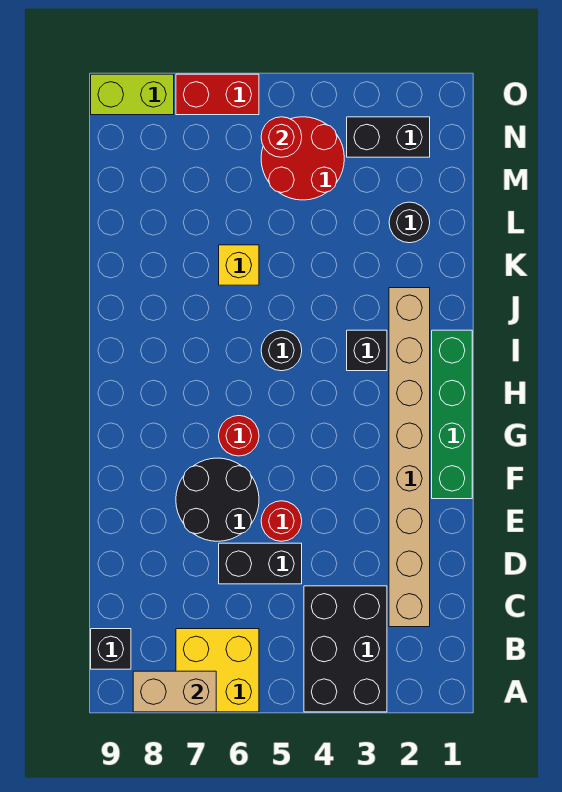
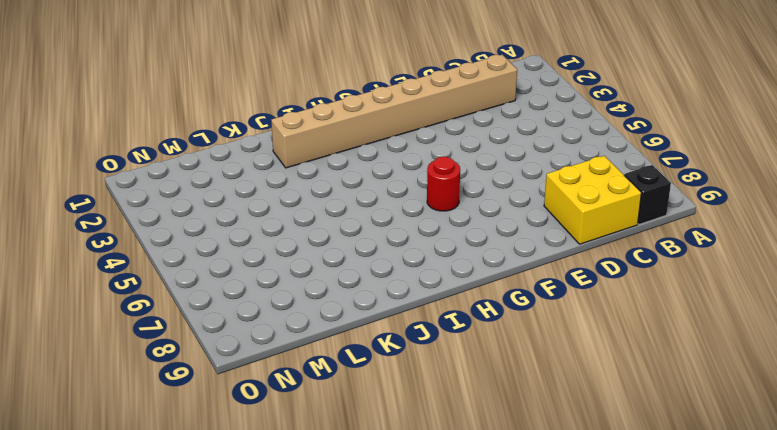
yellow 2x2 brick [544,156,641,244] -> yellow 2x2 brick moved to [176,629,259,712]
none -> black 2x3 brick [304,586,387,712]
none -> black 1x2 brick [219,543,302,584]
none -> red 1x1 round brick [261,501,302,541]

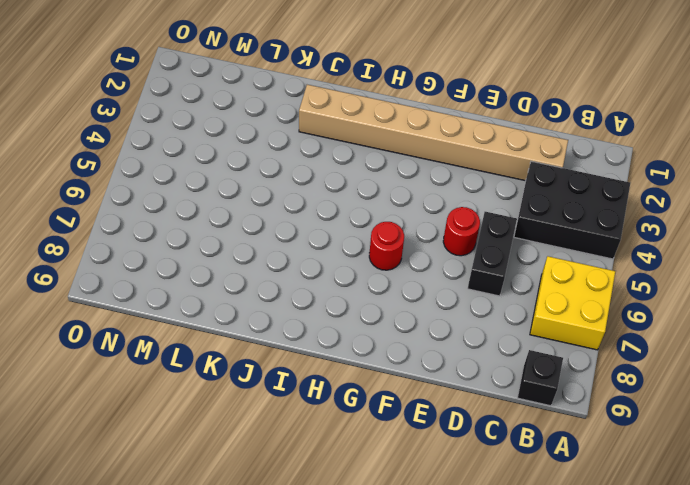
none -> black 2x2 round brick [176,458,259,541]
none -> green 1x4 brick [432,330,472,499]
none -> black 1x1 brick [347,330,387,371]

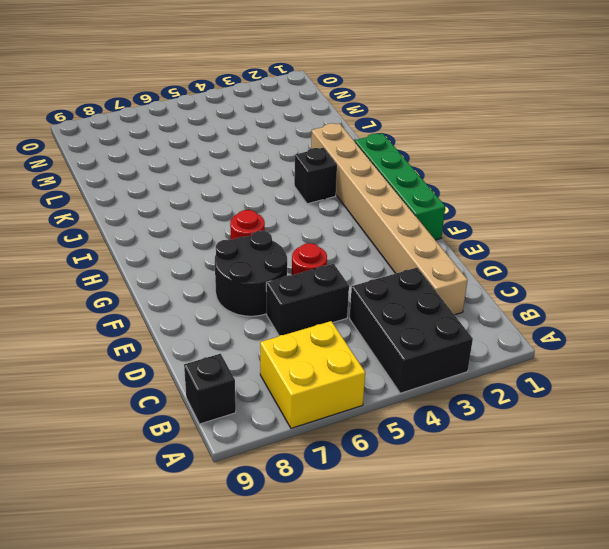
none -> black 1x1 round brick [261,330,302,371]
none -> yellow 1x1 brick [219,245,259,285]
none -> black 1x1 round brick [389,202,430,243]

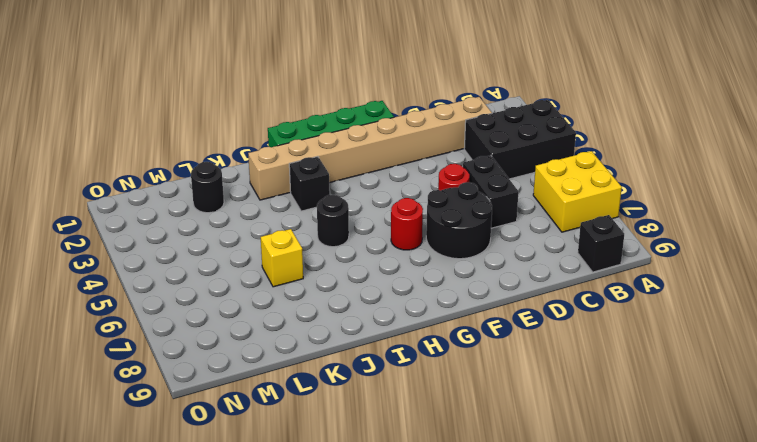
none -> red 2x2 round brick [261,117,344,200]
none -> black 1x2 brick [347,117,430,157]
none -> red 1x2 brick [176,74,259,115]

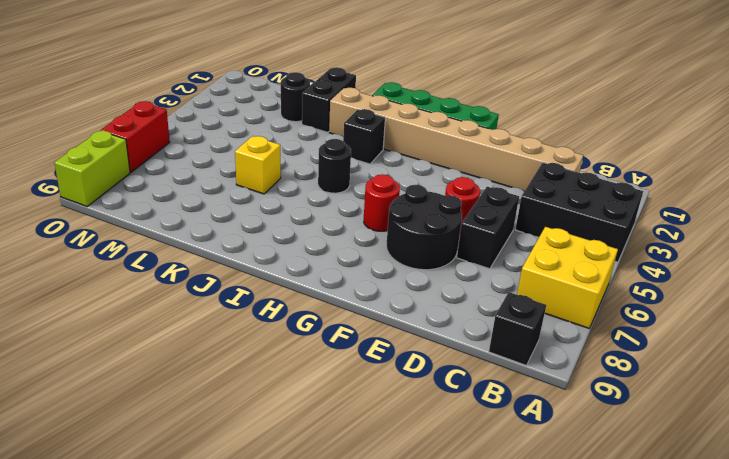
black 1x2 brick [302,67,356,132] -> black 1x2 brick moved to [347,117,430,157]
none -> red 2x2 round brick [261,117,344,200]
none -> tan 1x2 brick [133,671,216,712]
none -> red 1x1 round brick [261,117,302,157]

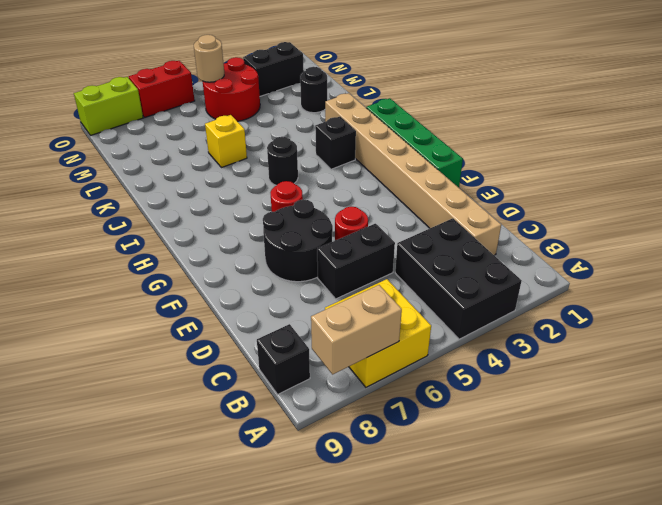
tan 1x1 round brick [194,35,224,82] -> red 1x1 round brick [261,117,302,157]

